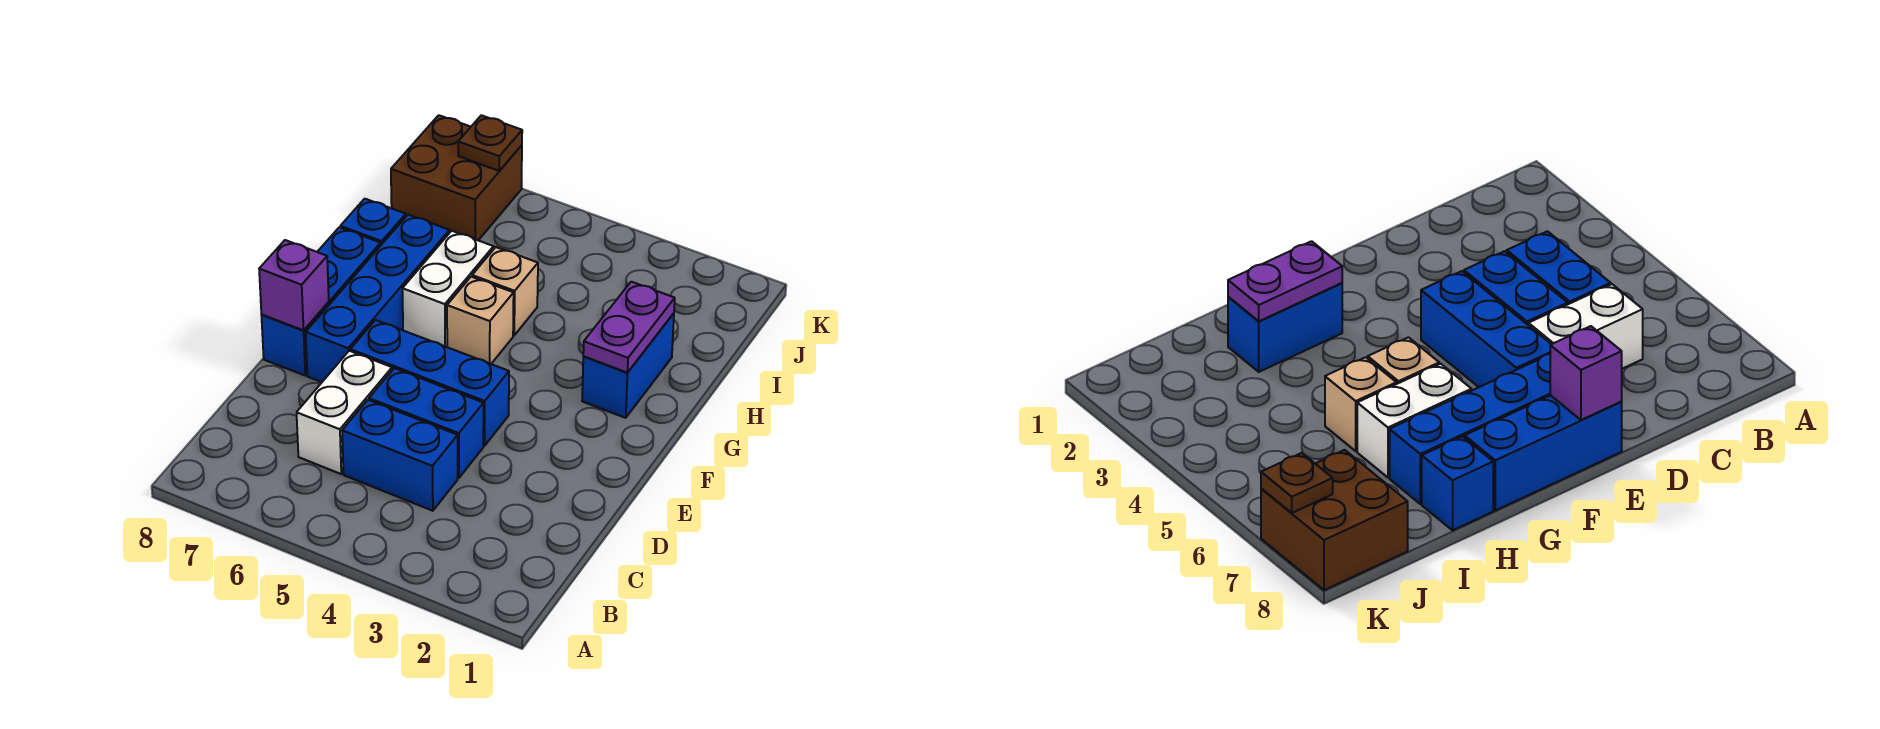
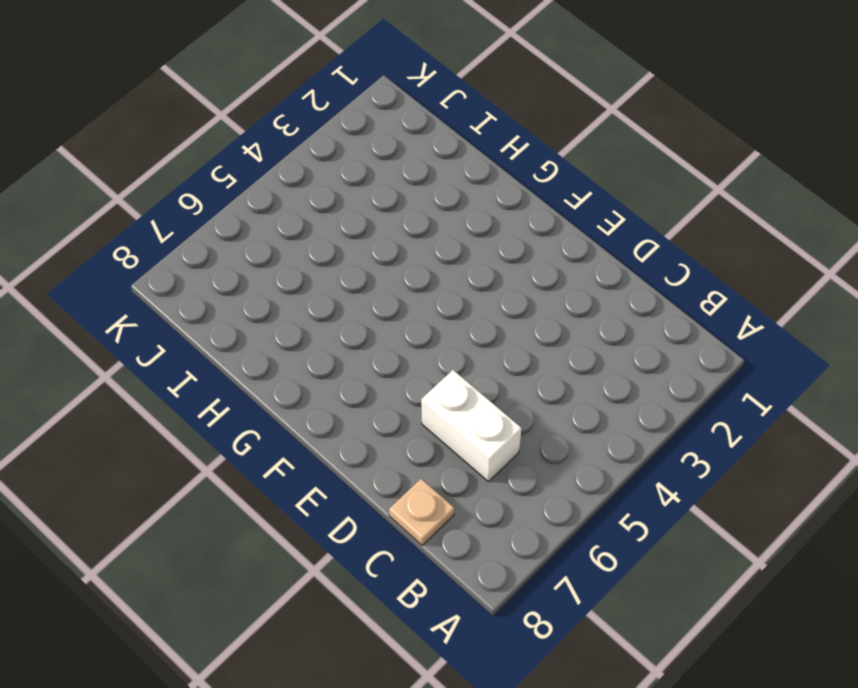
tan 1x1 plate [389,479,454,545] -> none
none -> blue 1x2 brick [342,400,458,511]
none -> blue 1x2 brick [369,368,484,478]
none -> blue 1x3 brick [350,320,509,446]

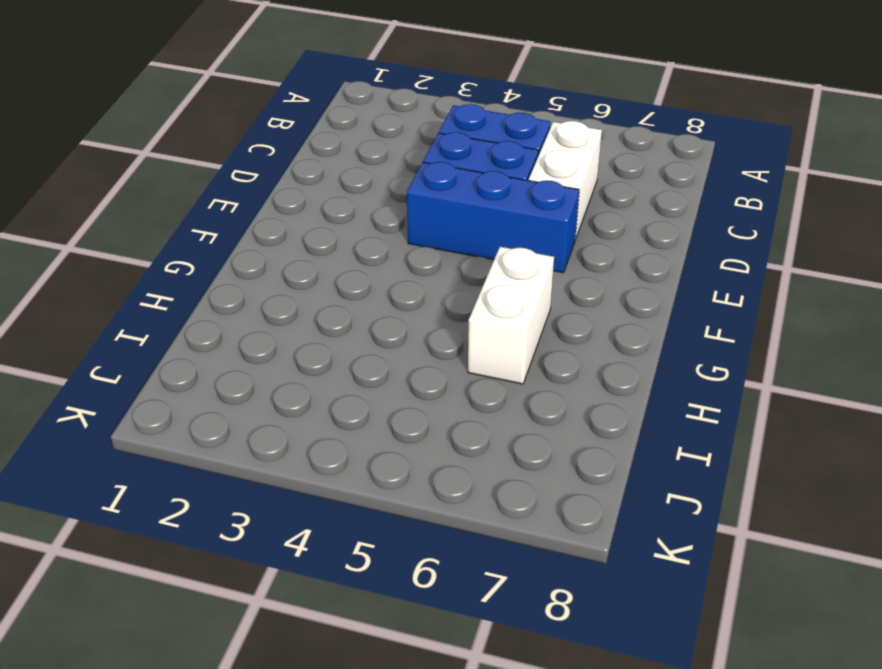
none -> blue 1x4 brick [306,215,449,382]
none -> blue 1x3 brick [261,227,381,375]
none -> blue 1x2 brick [582,313,674,418]

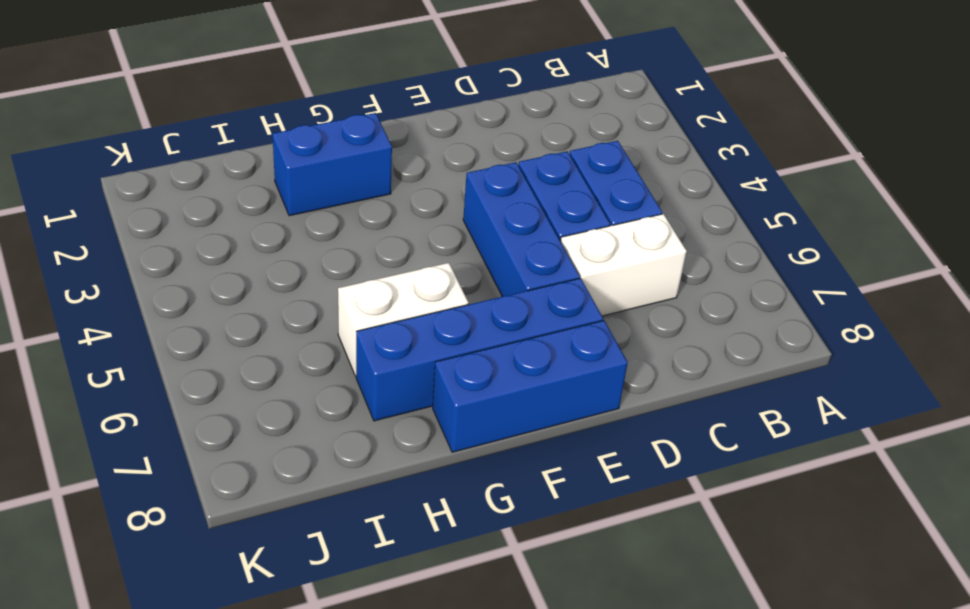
none -> tan 1x1 brick [447,277,514,364]
none -> tan 1x1 brick [472,247,538,335]
none -> blue 1x1 brick [340,199,406,245]

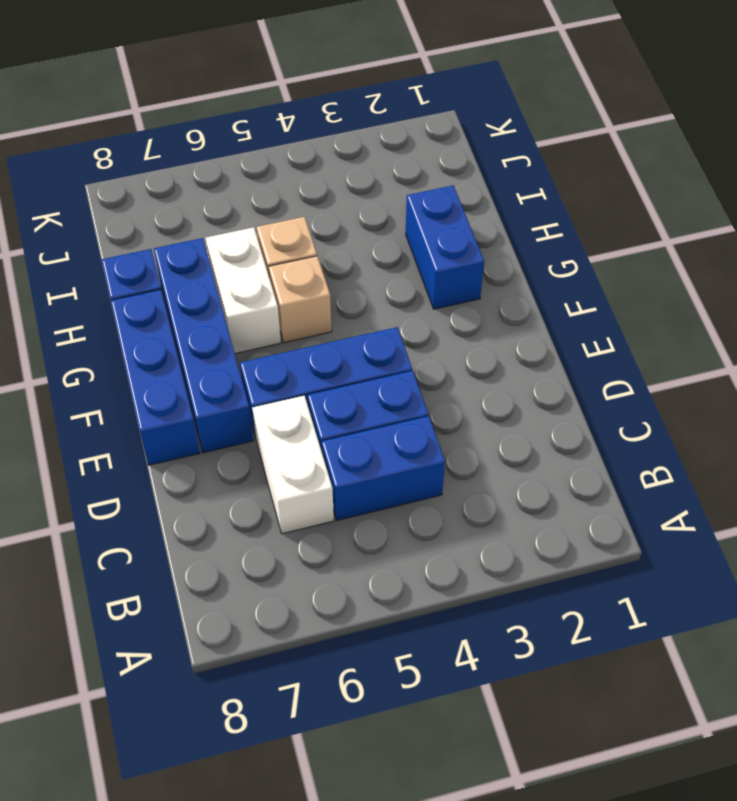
none -> brown 2x2 brick [391,115,522,240]
none -> purple 1x1 brick [259,240,329,330]
none -> purple 1x2 plate [583,282,675,373]

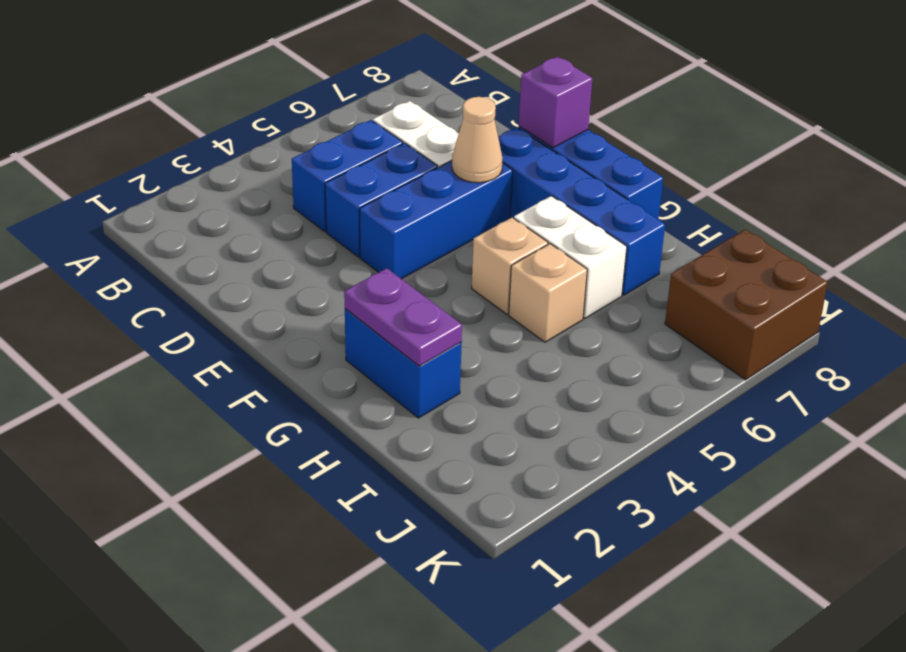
tan 1x1 cone [452,97,502,183] -> none
none -> blue 1x1 brick [340,199,406,245]
none -> brown 1x1 plate [458,115,522,171]

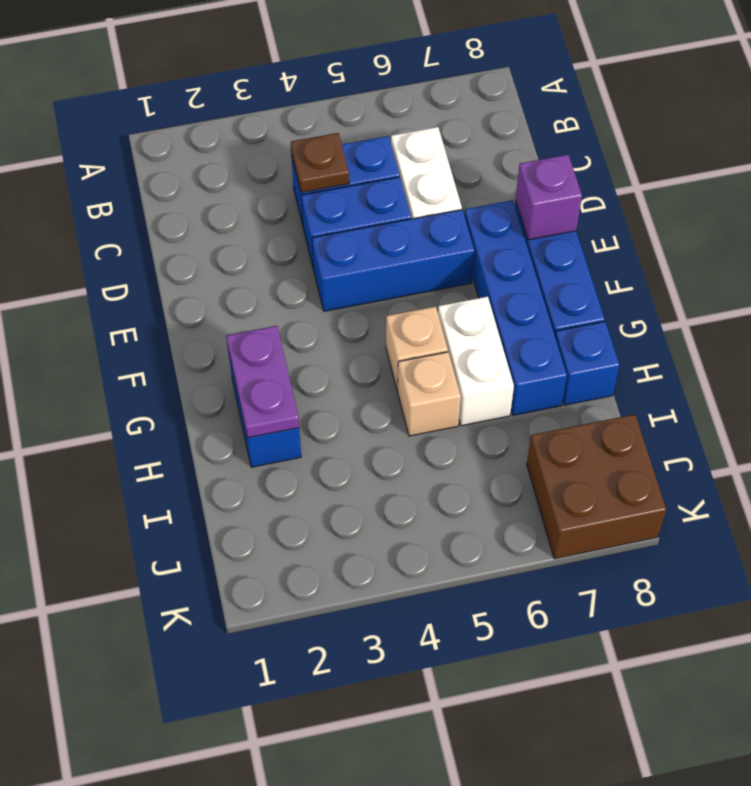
brown 1x1 plate [291,133,349,193] -> brown 1x1 plate moved to [458,115,522,171]

